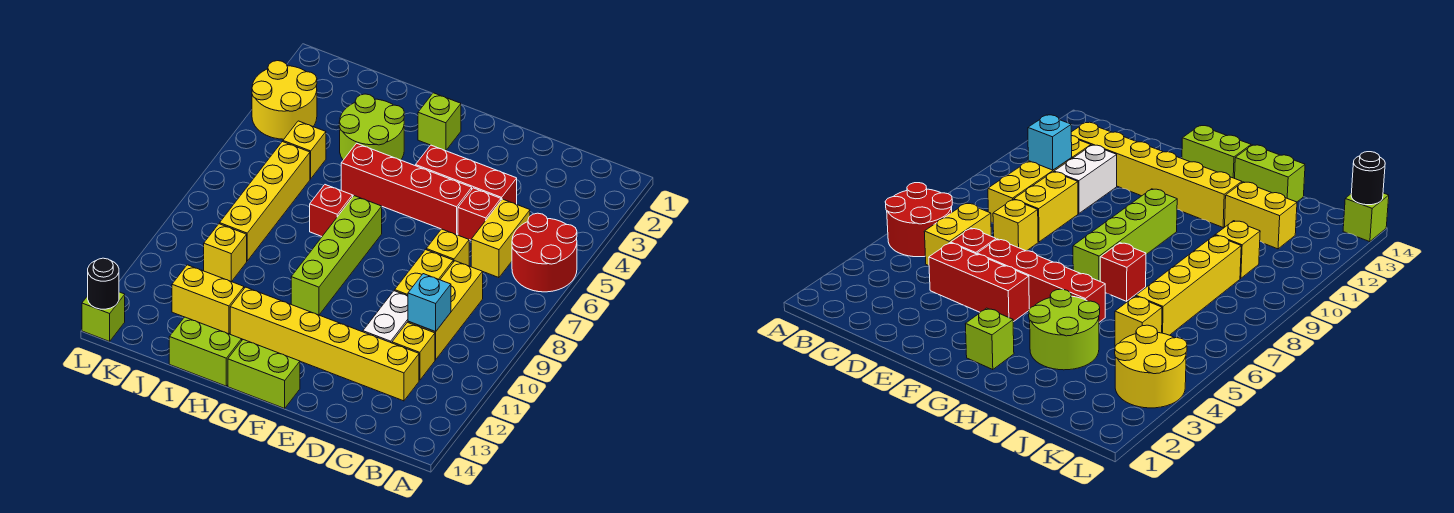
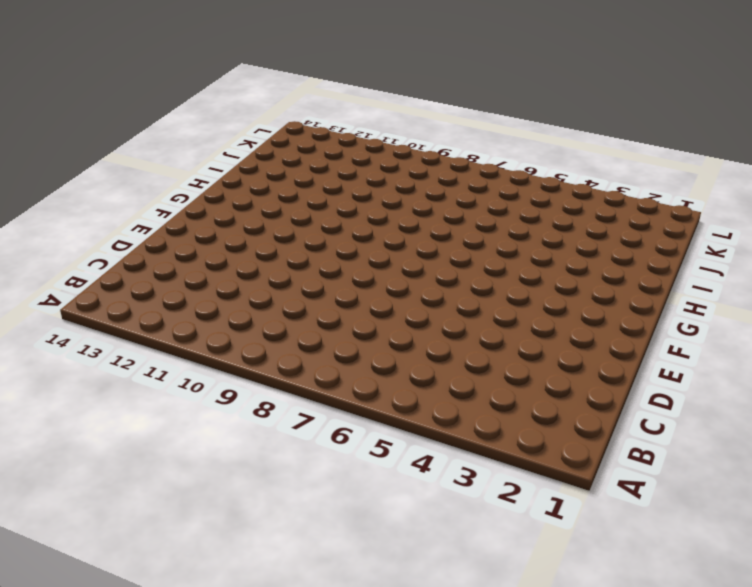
none -> red 2x2 round brick [512,213,577,292]
none -> yellow 1x2 brick [471,199,530,278]
none -> yellow 1x3 brick [408,261,483,360]

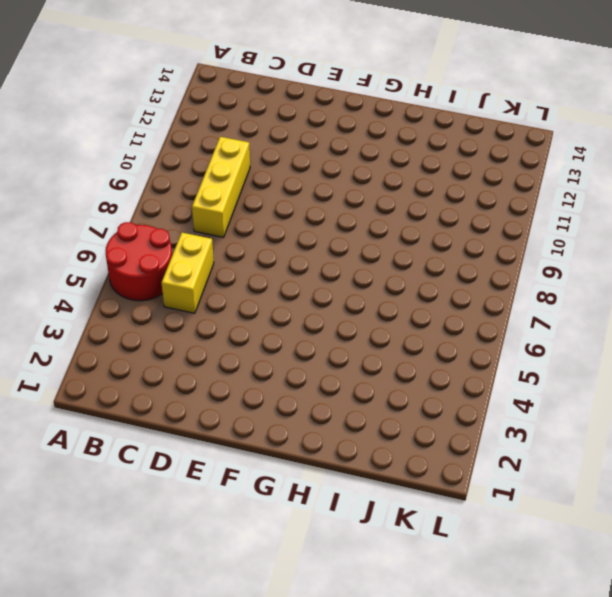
none -> yellow 1x1 brick [392,322,435,380]
none -> yellow 1x6 brick [230,287,419,401]
none -> red 1x3 brick [416,145,517,204]

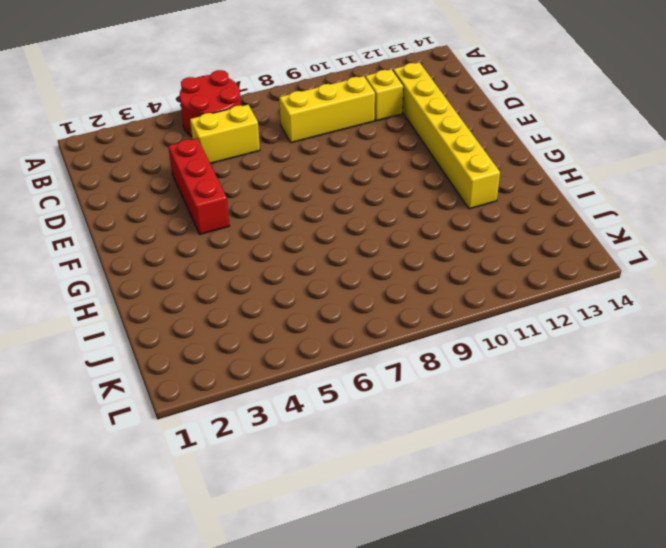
none -> red 1x1 brick [458,188,501,240]
none -> yellow 1x1 brick [426,229,469,266]
none -> yellow 1x2 brick [395,250,453,296]

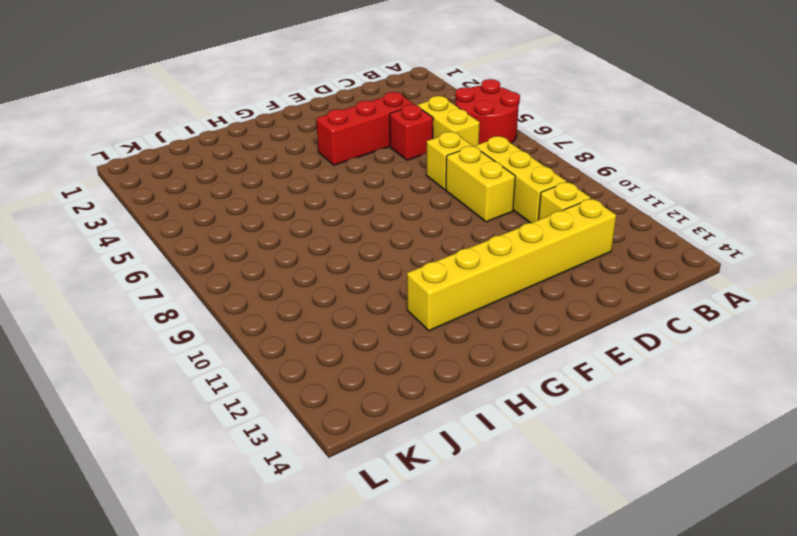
none -> white 1x2 brick [363,291,408,343]
none -> red 1x4 brick [341,143,472,235]
none -> lime 1x2 brick [228,340,300,408]

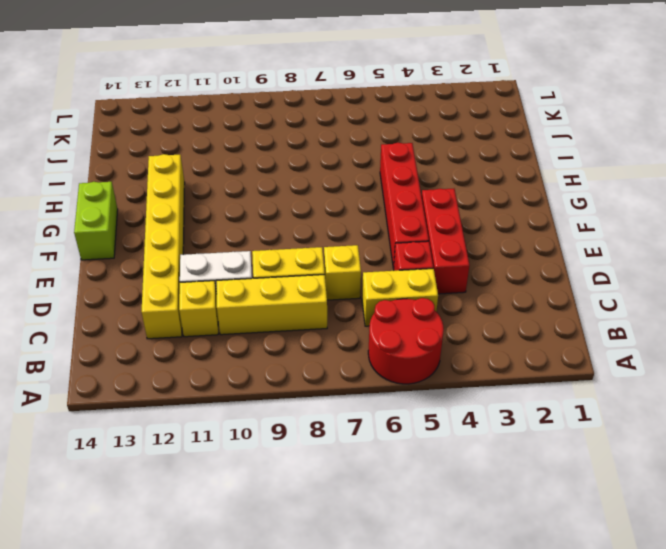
none -> lime 1x1 brick [418,93,461,151]
none -> lime 1x4 brick [291,196,382,315]
none -> lime 2x2 round brick [339,94,404,160]

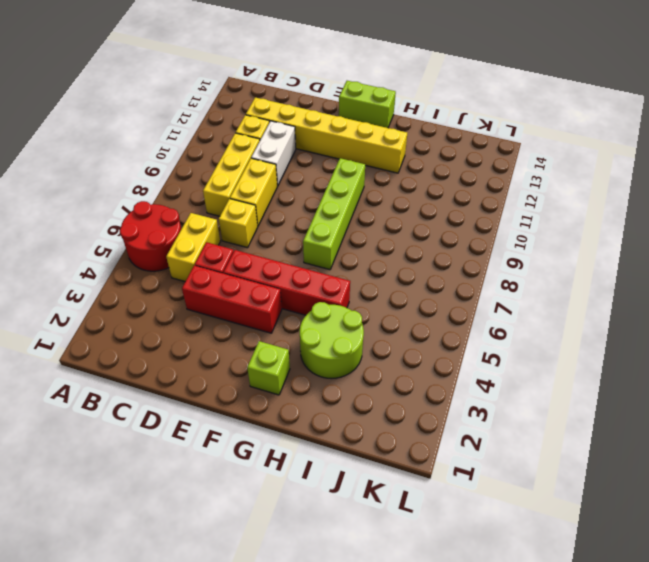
none -> red 1x1 brick [310,185,353,236]
none -> lime 1x2 brick [169,317,242,386]
none -> yellow 1x2 brick [172,265,244,334]

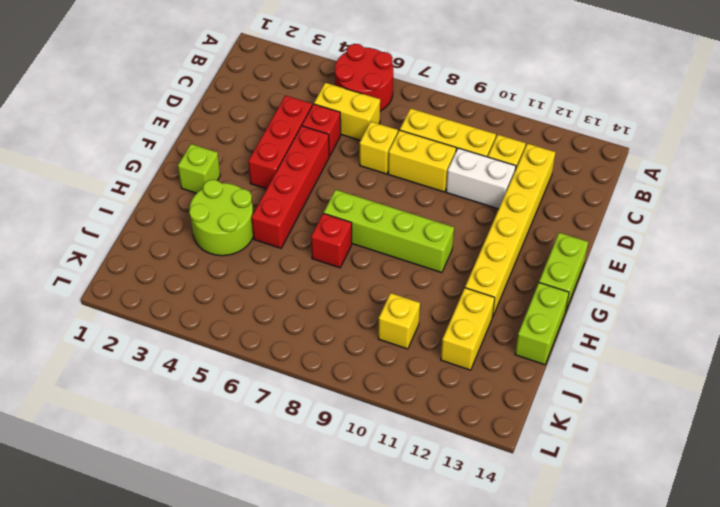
none -> yellow 1x1 brick [283,121,326,179]
none -> yellow 1x4 brick [220,142,310,261]
none -> yellow 2x2 round brick [252,61,317,139]

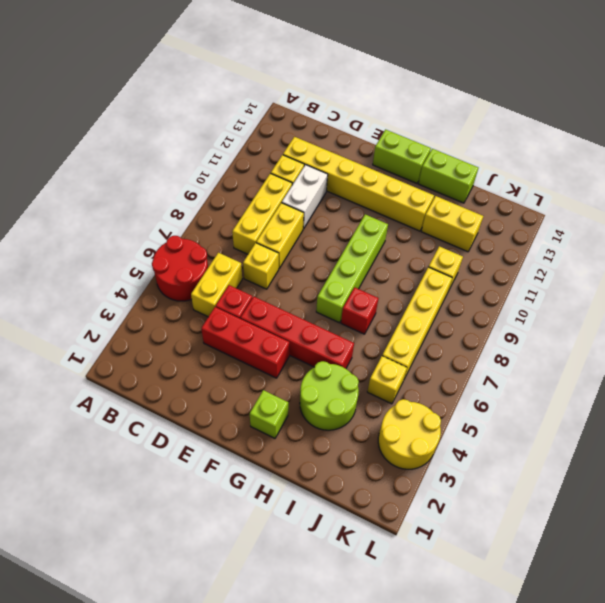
none -> lime 1x1 brick [82,292,125,341]
none -> cyan 1x1 brick [408,274,451,332]
none -> black 1x1 round brick [88,258,119,309]

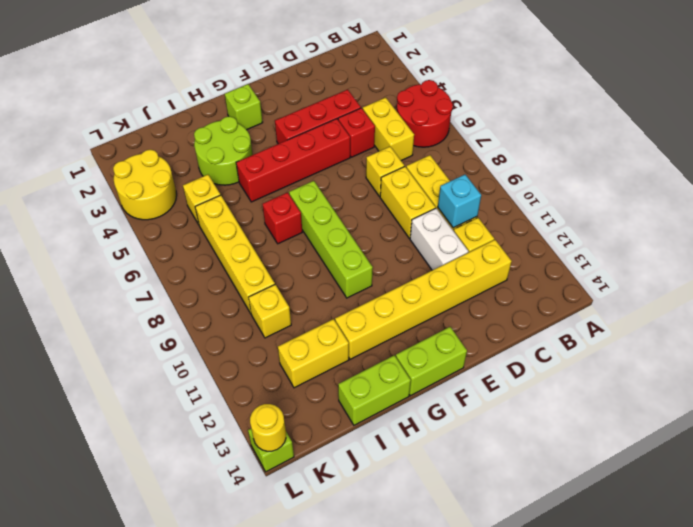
yellow 1x1 round brick [250,404,286,451] -> black 1x1 round brick [88,258,119,309]

